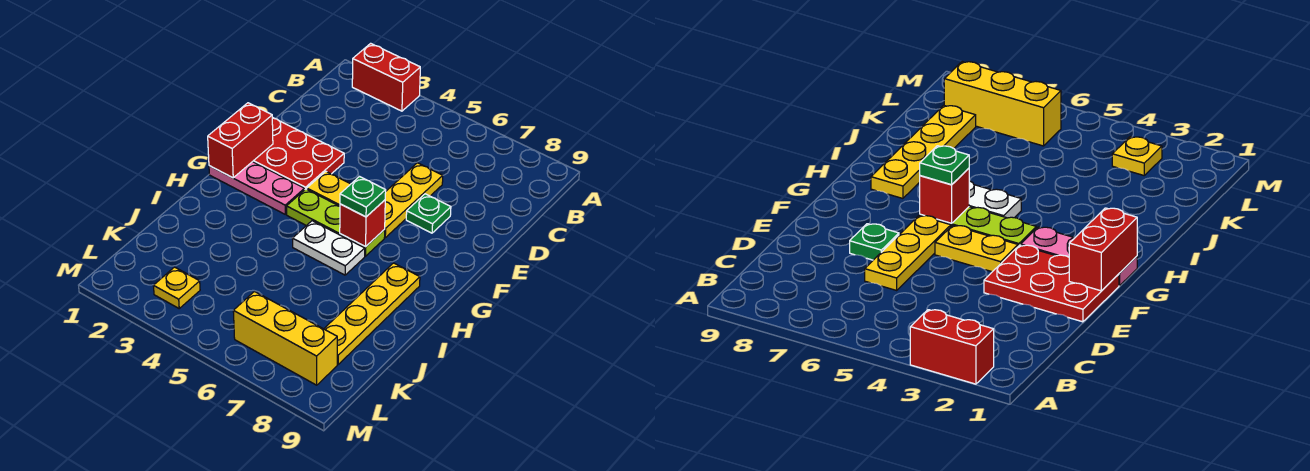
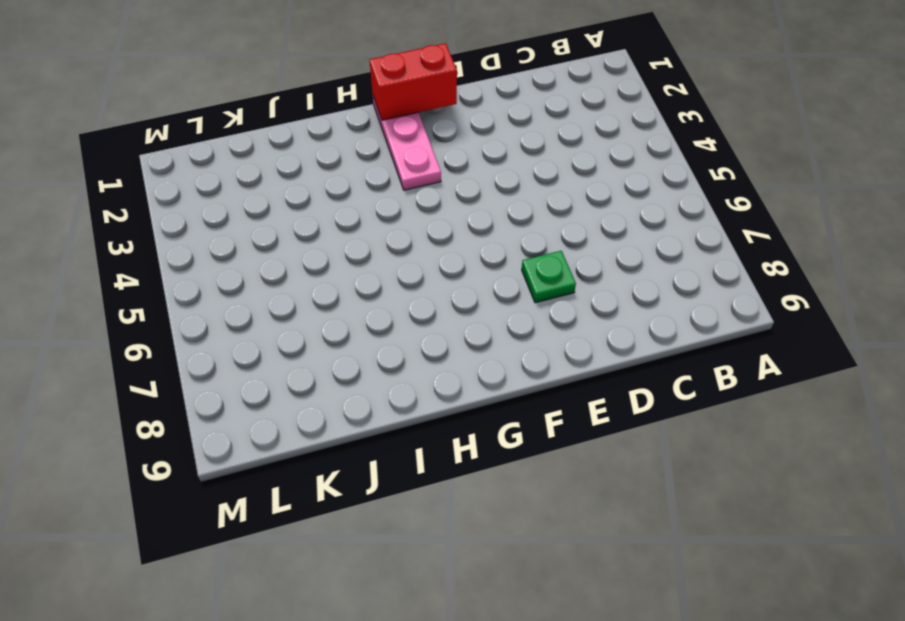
none -> red 1x2 brick [352,43,420,111]
none -> yellow 1x3 plate [384,163,443,238]
none -> red 2x3 plate [253,117,344,189]

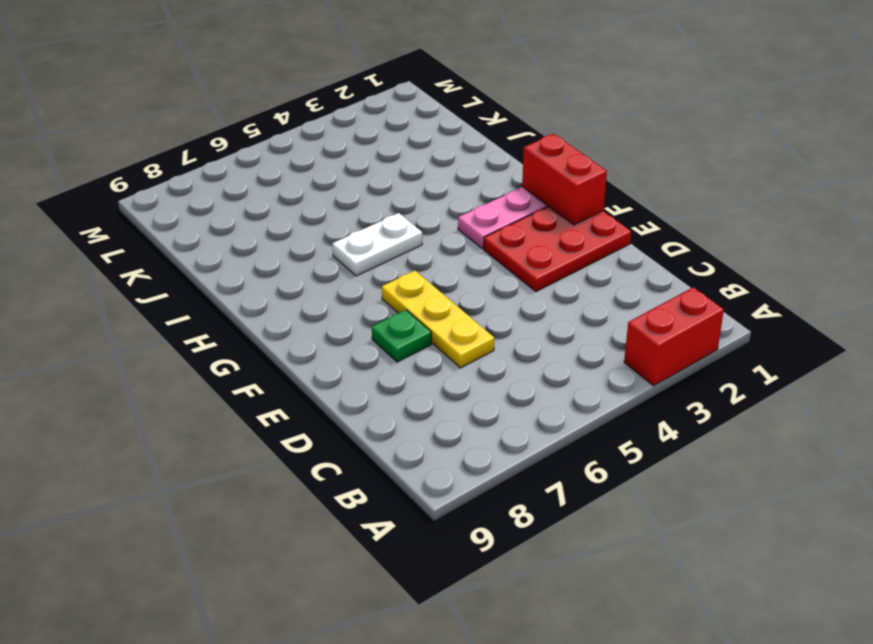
none -> yellow 1x2 plate [307,171,350,206]
none -> lime 1x3 plate [287,189,385,256]
none -> yellow 1x4 plate [324,263,420,364]

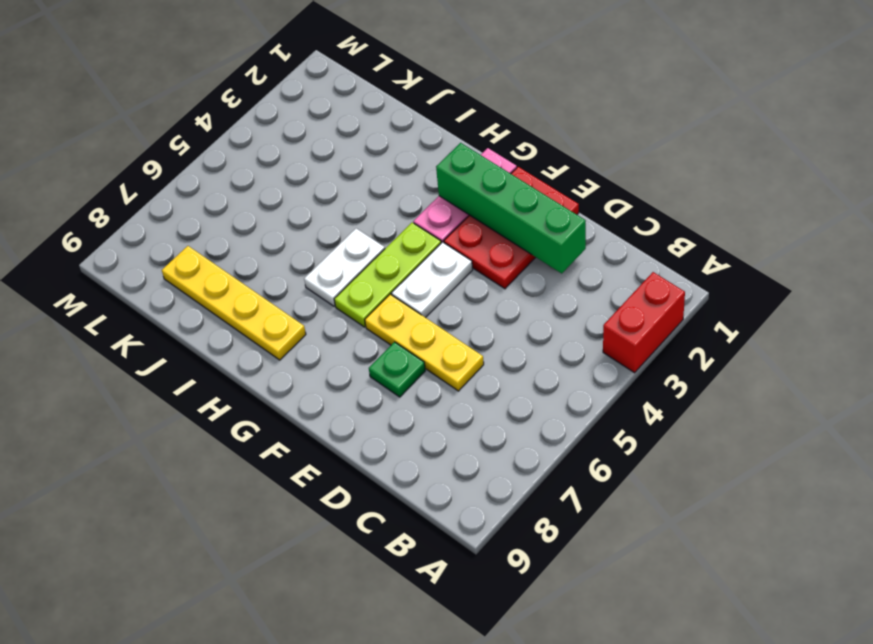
green 1x4 brick [436,143,586,273] -> none
white 1x2 plate [392,242,473,318] -> yellow 1x2 plate [307,171,350,206]
none -> yellow 1x1 plate [154,267,200,308]
none -> yellow 1x3 brick [233,292,337,385]
none -> red 1x2 brick [208,103,273,178]

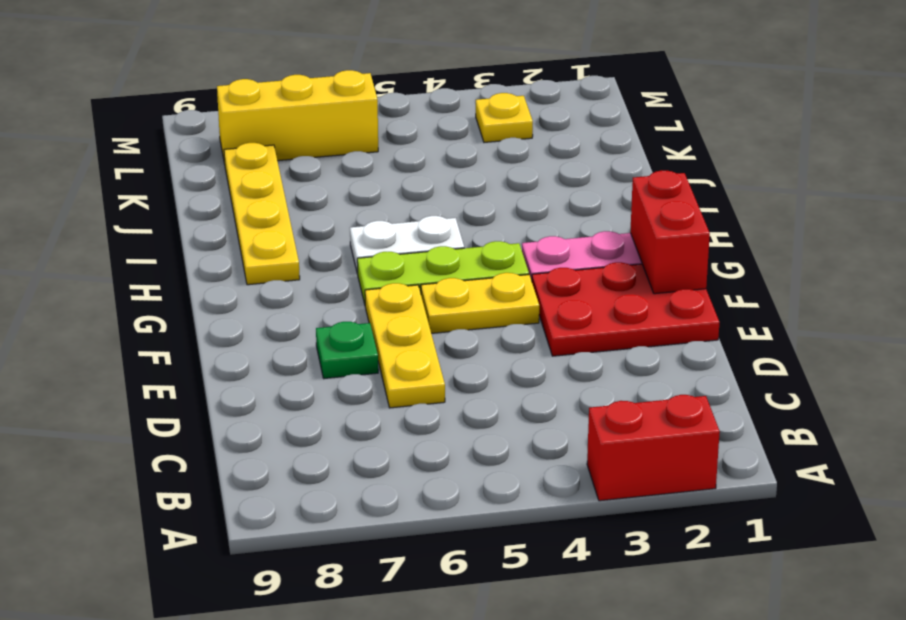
none -> red 1x1 brick [340,200,385,247]
none -> green 1x1 plate [340,177,386,217]

